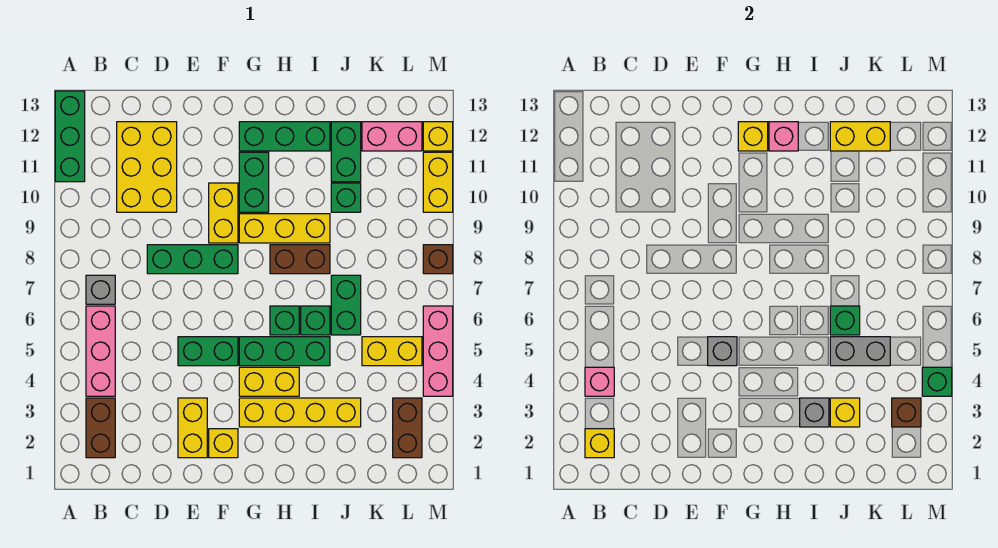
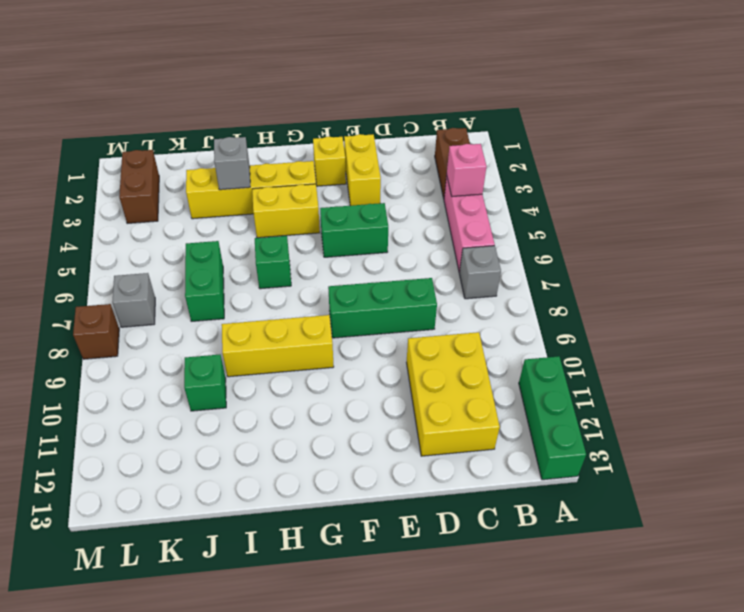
grey 1x1 brick [112,273,155,327] -> grey 1x1 brick moved to [708,337,737,366]
none -> yellow 1x2 brick [209,183,238,243]
none -> green 1x3 brick [239,337,330,366]
none -> green 1x2 brick [239,152,269,212]
none -> green 1x3 brick [239,122,330,151]

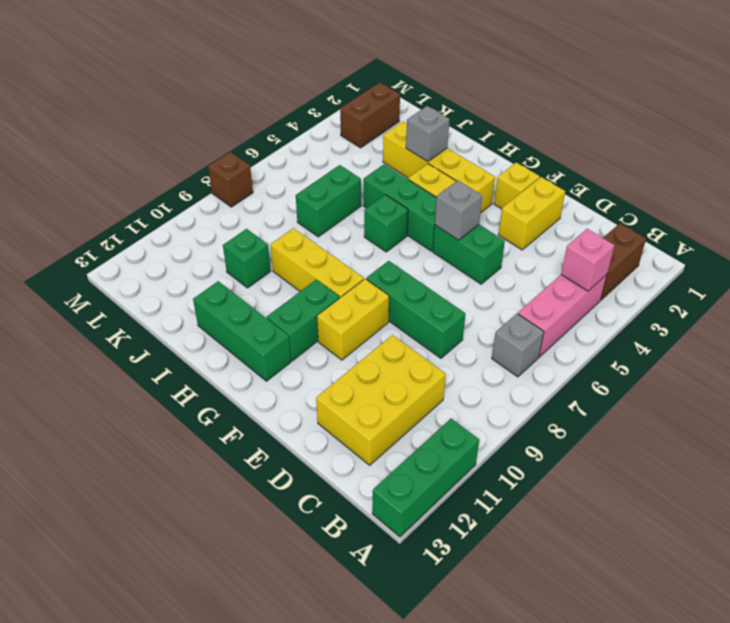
none -> brown 1x2 brick [270,245,330,274]
none -> green 1x1 brick [301,306,330,335]
none -> green 1x2 brick [331,122,361,182]
none -> yellow 1x2 brick [362,337,422,366]

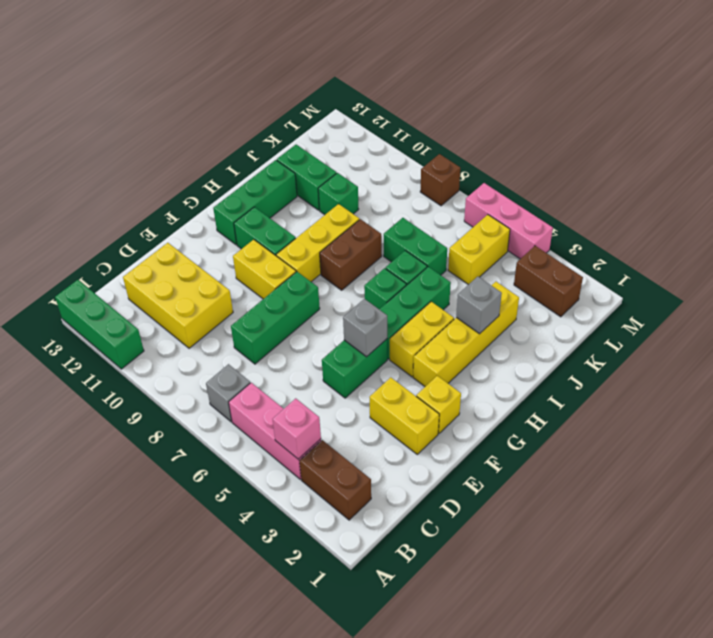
none -> pink 1x2 brick [362,122,422,151]
none -> yellow 1x2 brick [423,152,453,212]
none -> yellow 1x1 brick [423,122,453,151]
none -> yellow 1x1 brick [585,429,614,458]

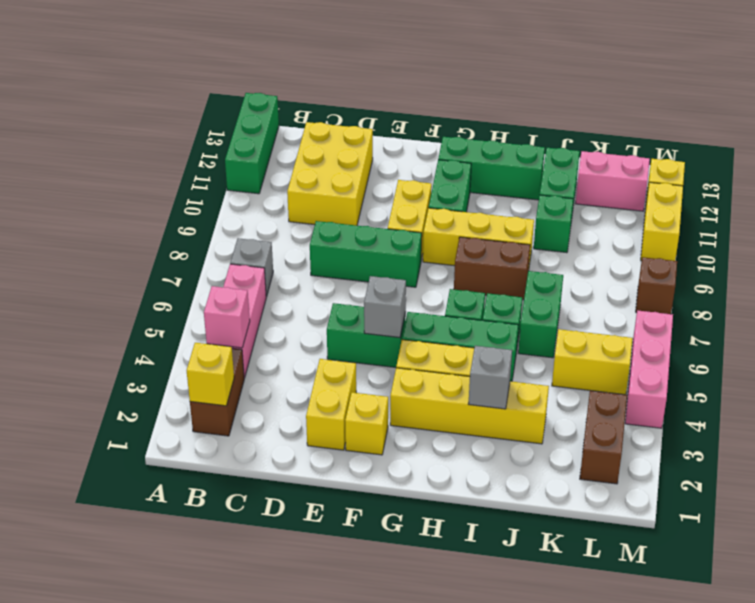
none -> yellow 1x1 brick [738,122,768,151]
none -> pink 1x1 brick [769,122,798,151]
none -> yellow 1x1 brick [830,398,860,427]
none -> grey 1x2 brick [830,337,890,366]

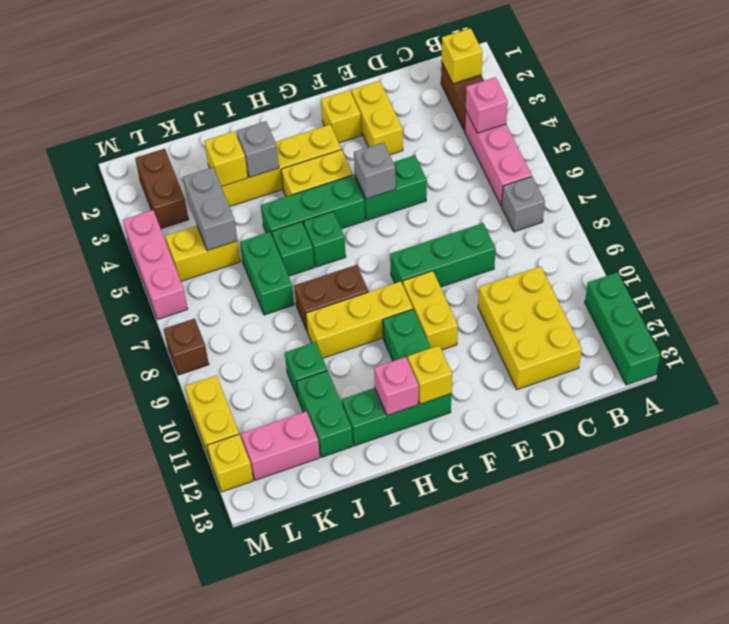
grey 1x2 brick [183,167,238,251] -> grey 1x2 brick turned to [830,337,890,366]
none -> green 1x1 brick [830,306,860,335]
none -> yellow 1x2 brick [830,122,890,151]
none -> brown 1x1 brick [892,398,921,427]
none -> green 1x1 brick [922,367,952,396]

